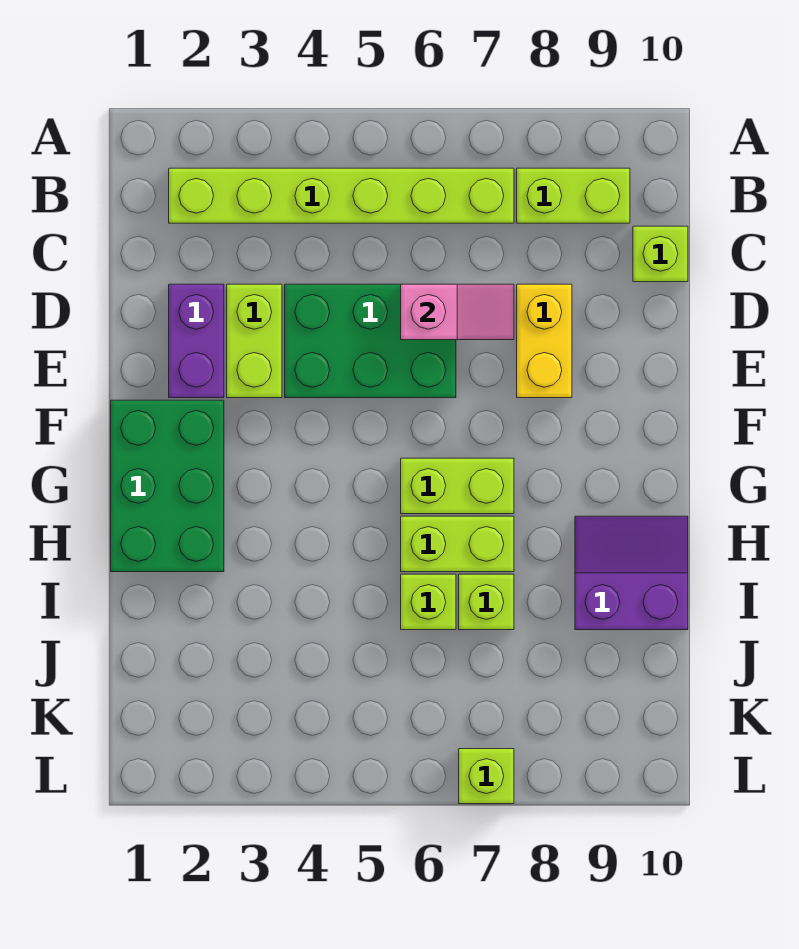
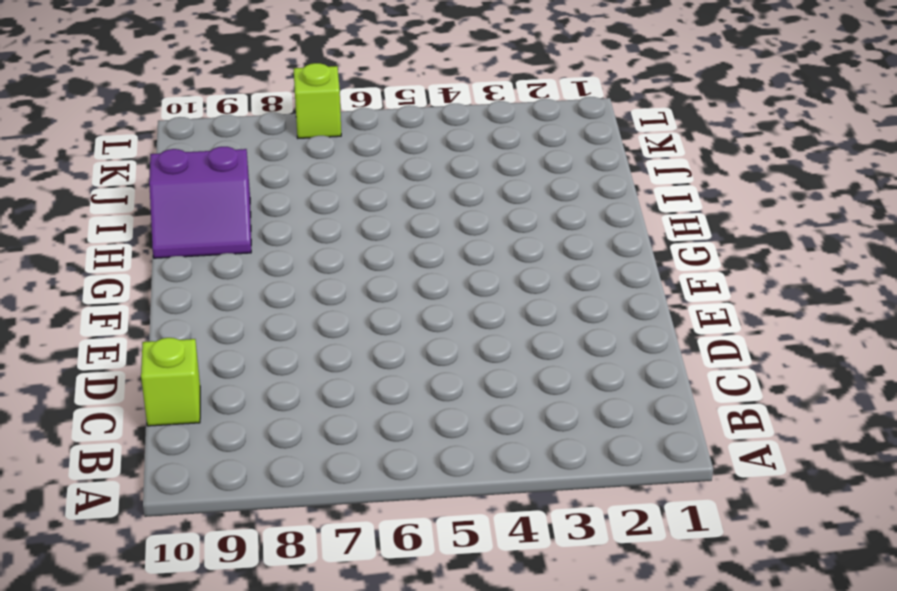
none -> lime 1x6 brick [169,168,514,223]
none -> lime 1x2 brick [517,168,630,223]
none -> purple 1x2 brick [169,284,224,398]

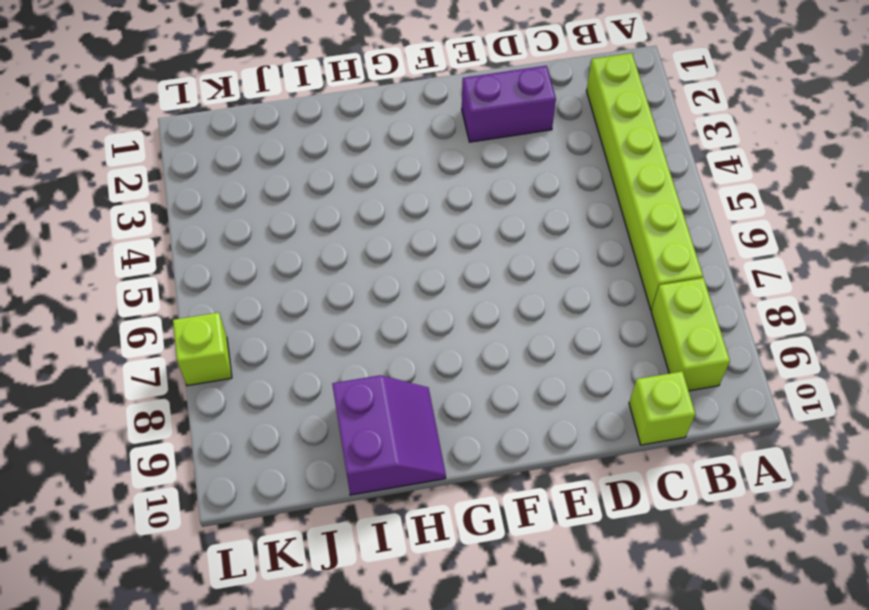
none -> lime 1x2 brick [227,284,282,398]
none -> green 2x3 brick [285,284,456,398]
none -> yellow 1x2 brick [517,284,572,398]

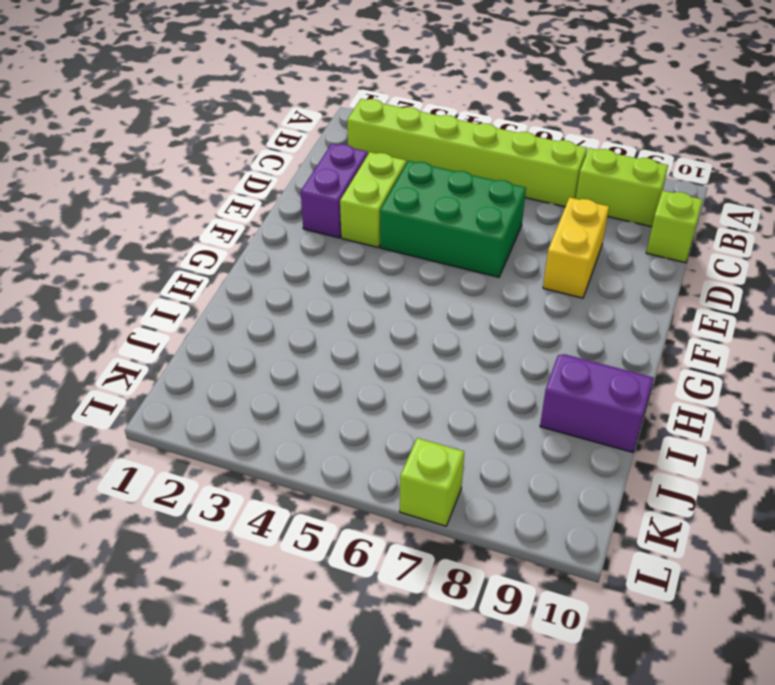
none -> green 2x3 brick [111,400,224,572]
none -> lime 1x2 brick [401,458,514,514]
none -> lime 1x2 brick [401,516,514,572]

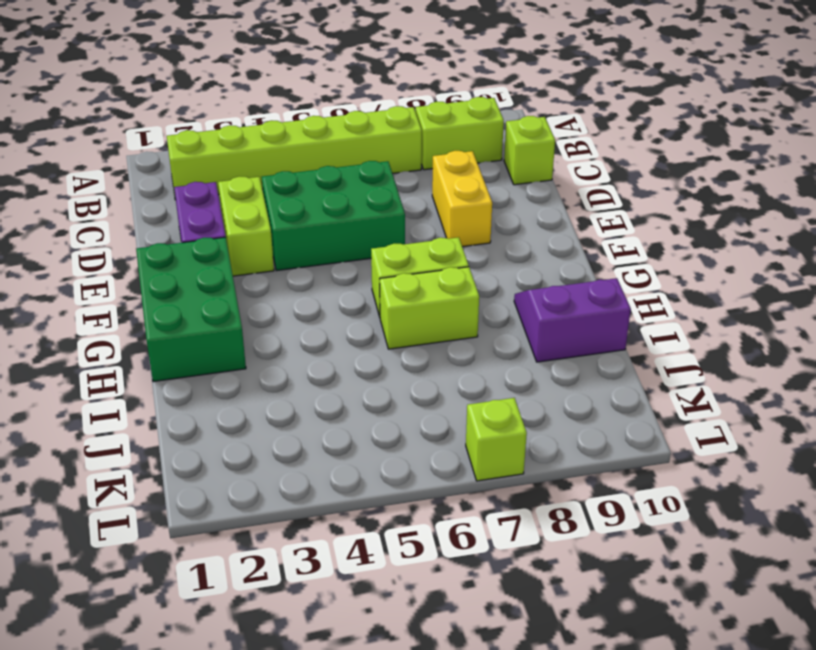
none -> lime 1x1 brick [401,574,456,630]
none -> lime 1x1 brick [459,574,514,630]
none -> pink 1x2 slope [401,284,514,340]

